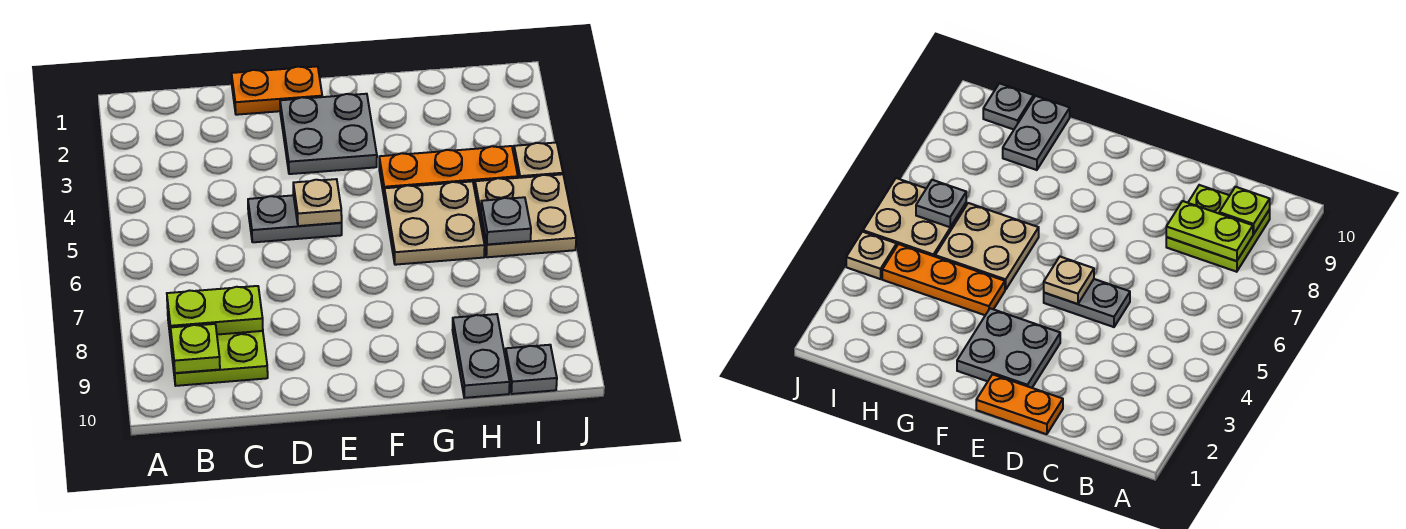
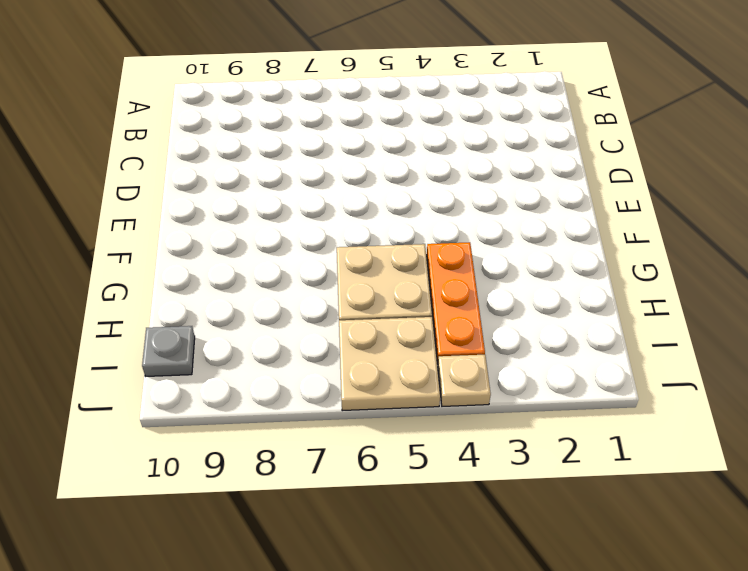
none -> lime 2x2 plate [167,307,268,386]
none -> orange 1x2 plate [231,66,322,115]
none -> grey 1x2 plate [248,195,342,242]

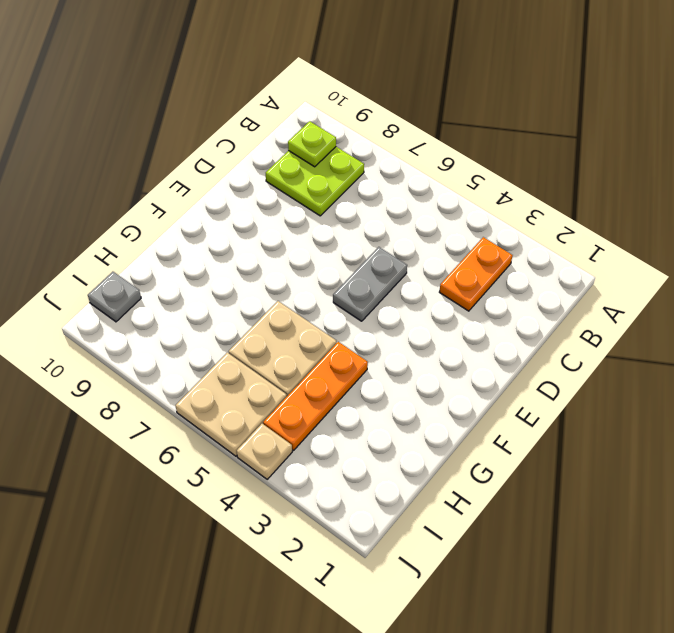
orange 1x2 plate [440,237,512,311] -> orange 1x2 plate moved to [231,66,322,115]
none -> grey 2x2 plate [280,94,377,174]
none -> grey 1x2 plate [453,314,510,398]
none -> lime 1x2 plate [167,286,263,335]

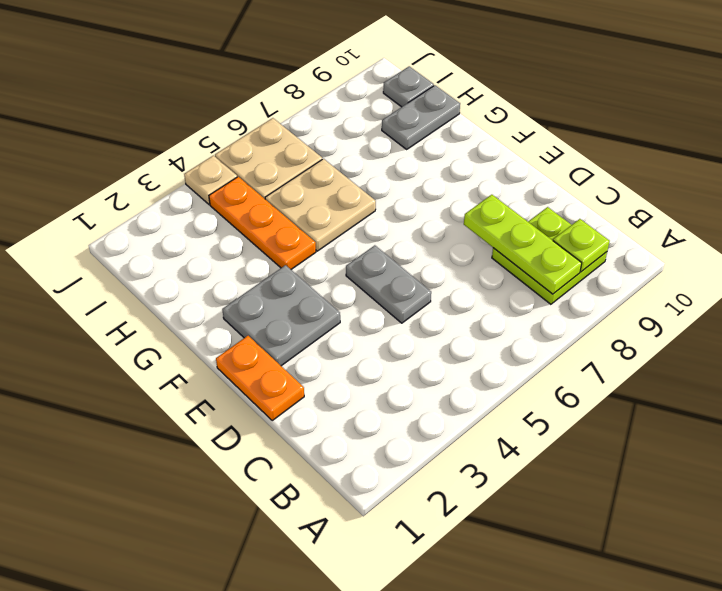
lime 1x3 plate [464,195,582,294] -> lime 1x2 plate [167,286,263,335]
none -> tan 1x1 plate [293,179,342,226]
none -> grey 1x1 plate [481,197,531,245]

